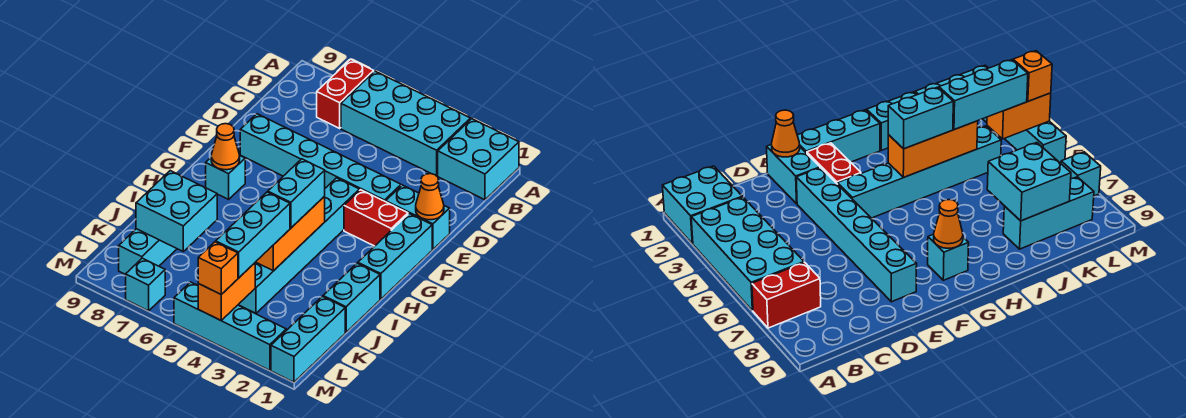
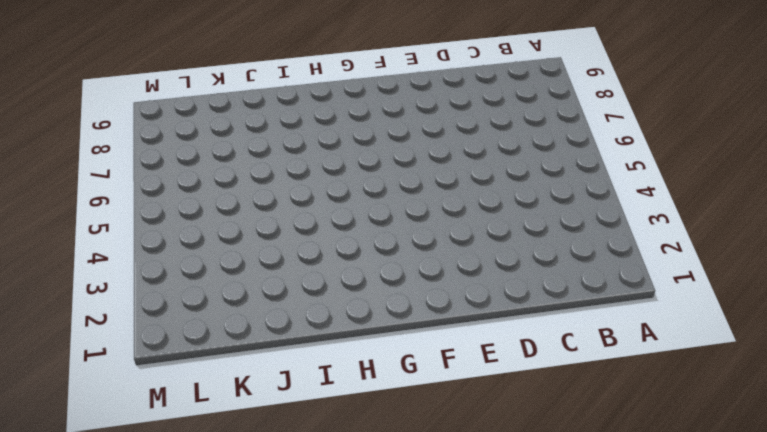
none -> cyan 2x2 brick [438,119,519,200]
none -> cyan 2x4 brick [341,71,471,176]
none -> red 1x2 brick [317,59,374,128]

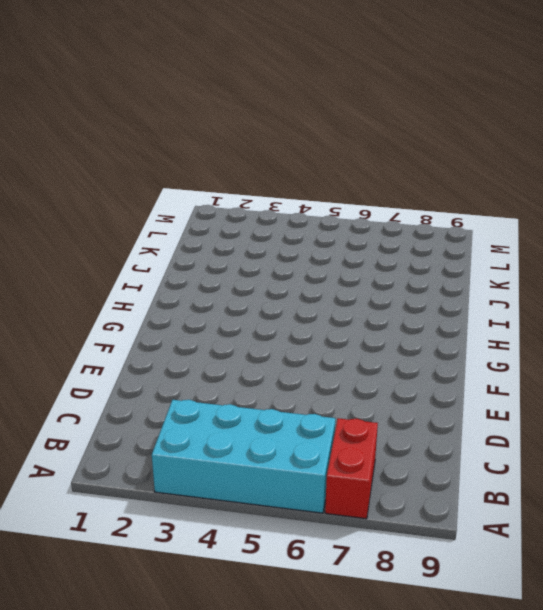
none -> cyan 2x2 brick [438,119,519,200]
none -> cyan 1x2 brick [386,185,450,249]
none -> cyan 1x6 brick [240,114,401,202]

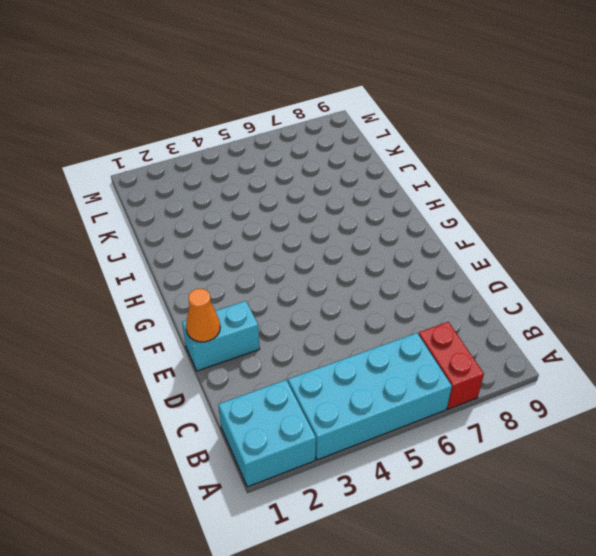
none -> cyan 1x6 brick [240,114,401,202]
none -> cyan 1x3 brick [358,214,432,299]
none -> red 1x2 brick [344,190,408,246]

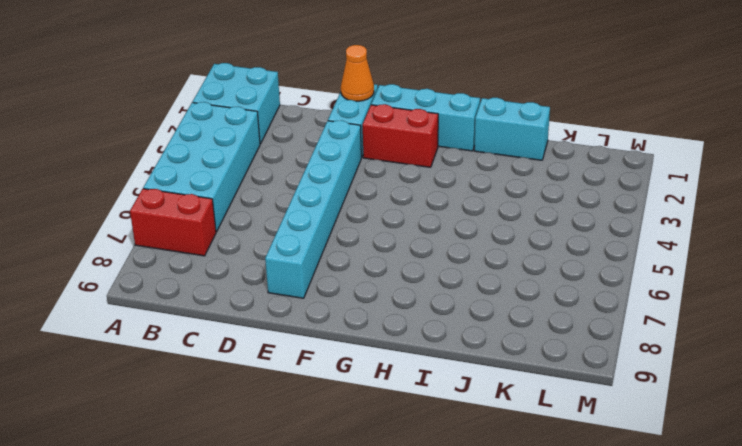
red 1x2 brick [363,104,438,167] -> red 1x2 brick turned to [344,190,408,246]
none -> cyan 1x6 brick [238,178,359,313]
none -> cyan 1x1 brick [206,156,245,199]
none -> cyan 1x3 brick [119,229,177,275]

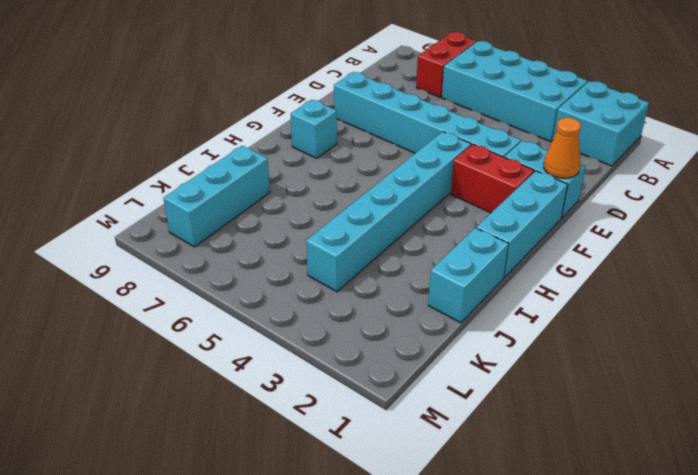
none -> cyan 1x3 brick [271,296,345,382]
none -> cyan 1x4 brick [174,282,286,370]
none -> cyan 1x1 brick [126,258,165,311]

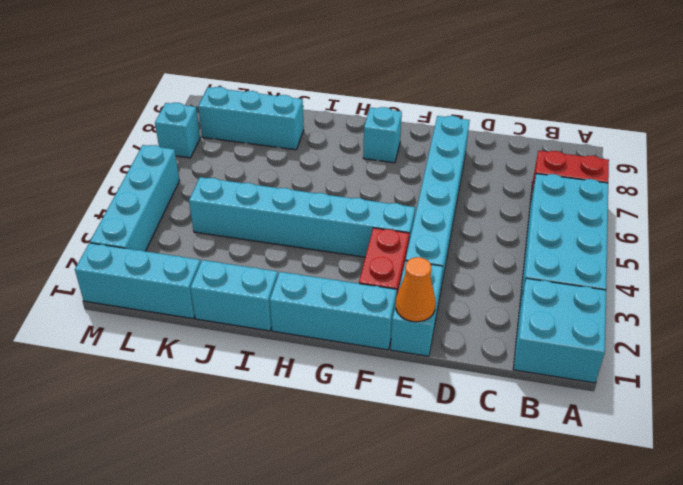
none -> orange 1x1 cone [211,124,240,170]
none -> orange 1x3 brick [256,196,325,271]
none -> cyan 2x2 brick [136,171,217,251]

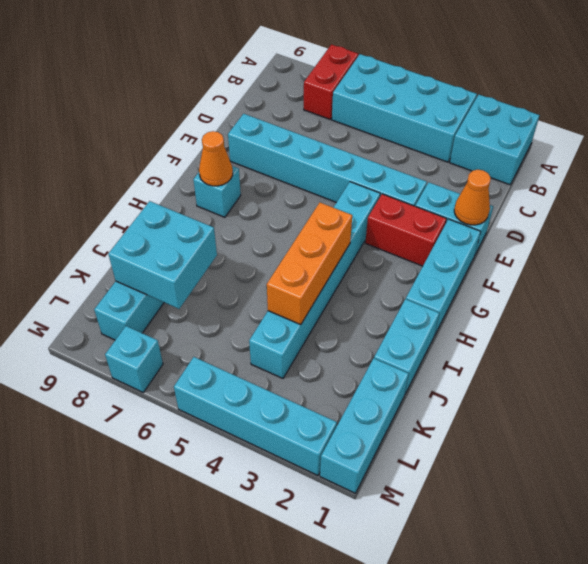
none -> orange 1x2 brick [198,263,255,321]
none -> cyan 1x2 brick [268,159,325,228]
none -> cyan 1x3 brick [216,192,290,278]

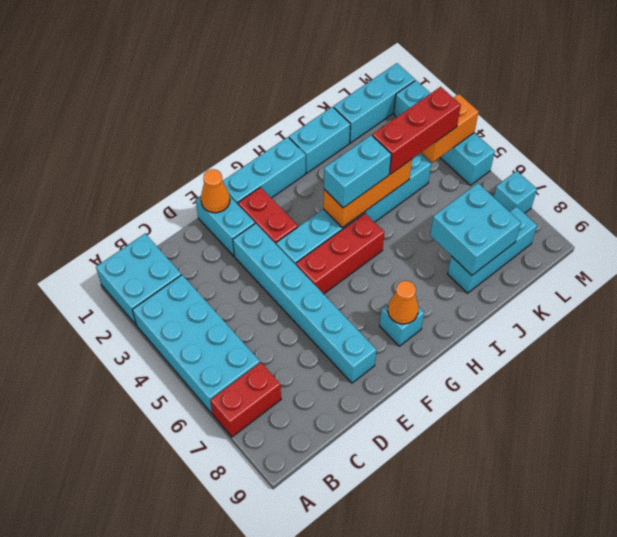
red 1x3 brick [296,213,384,294] -> none
red 1x3 brick [372,87,461,174] -> cyan 1x3 brick [216,192,290,278]
none -> orange 1x1 brick [198,242,238,294]

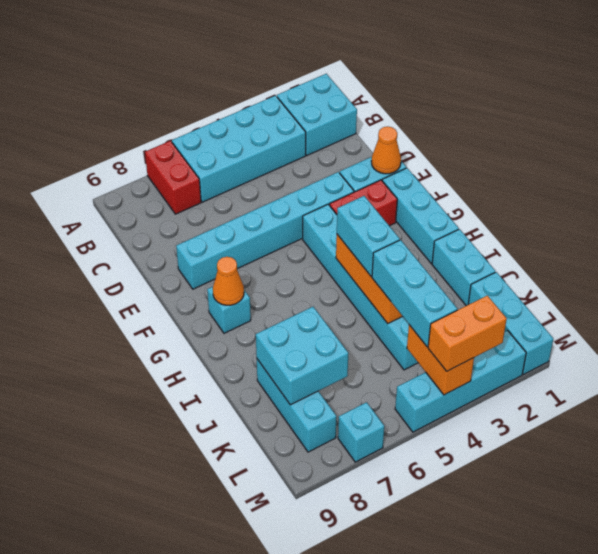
orange 1x2 brick [428,296,507,371] -> orange 1x1 brick [198,242,238,294]

